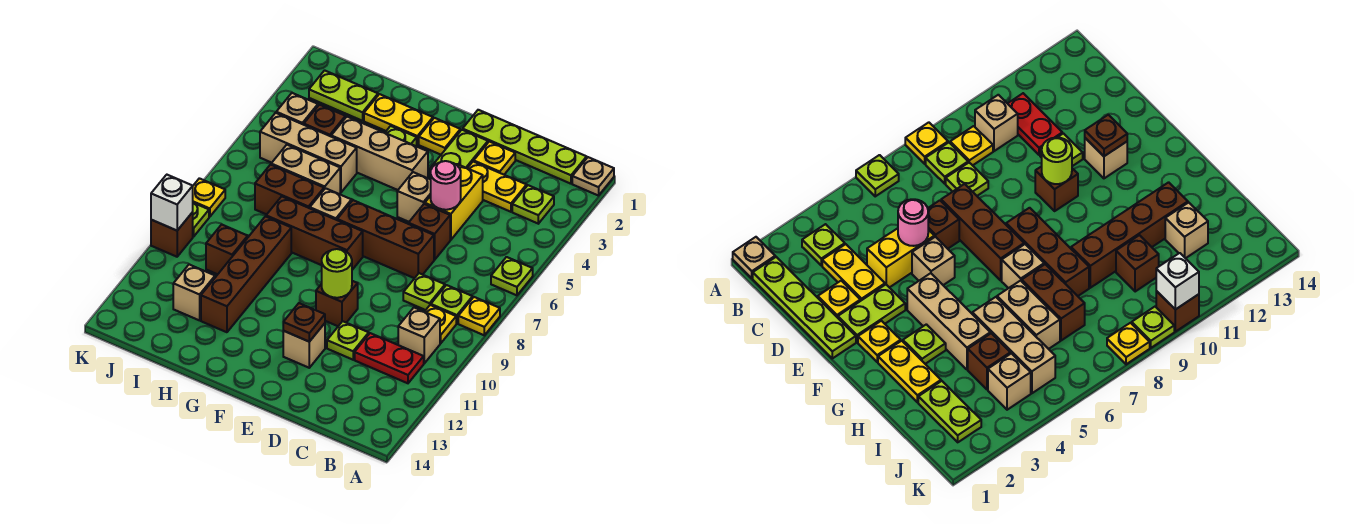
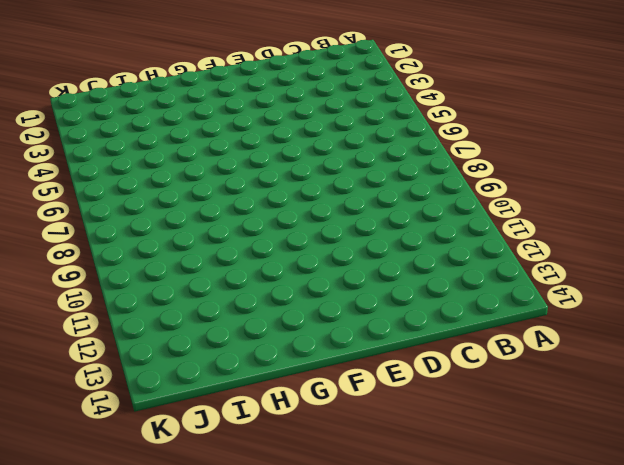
none -> tan 1x1 plate [572,157,614,196]
none -> lime 1x1 plate [491,257,533,295]
none -> yellow 1x1 plate [458,297,500,335]
none -> lime 1x4 plate [463,110,587,184]

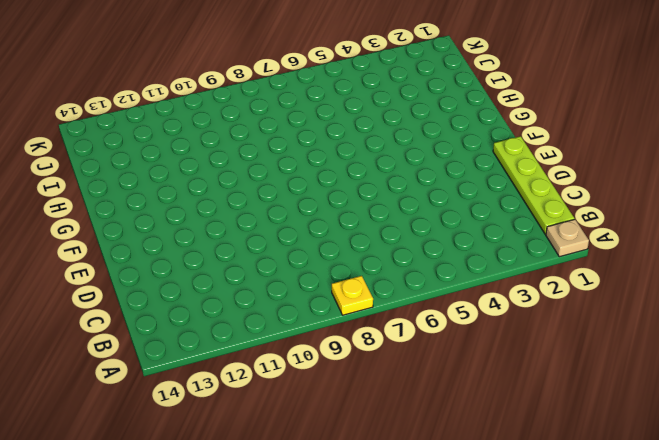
none -> lime 1x1 plate [491,257,533,295]
none -> lime 1x1 plate [512,185,554,224]
none -> lime 1x1 plate [431,285,473,323]
none -> yellow 1x1 plate [425,305,456,343]

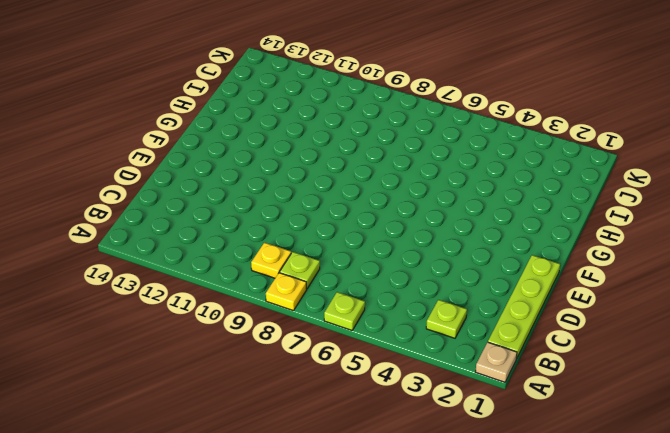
none -> tan 1x1 brick [398,308,440,363]
none -> red 1x2 plate [355,333,424,383]
none -> yellow 1x2 plate [468,161,527,212]
none -> lime 1x1 plate [403,273,445,310]

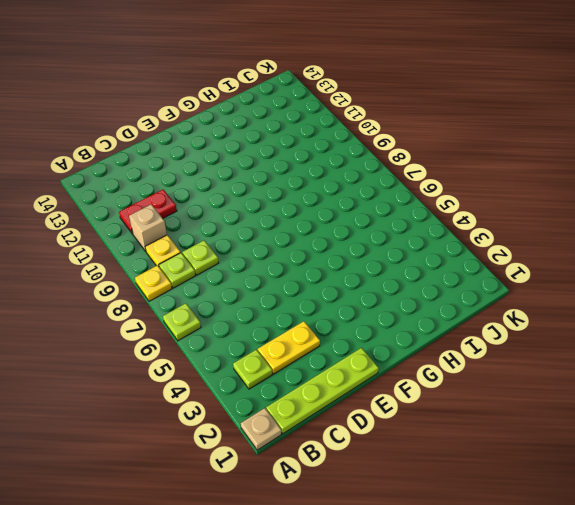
none -> yellow 1x1 plate [474,142,515,175]
none -> yellow 1x2 brick [425,164,483,240]
none -> brown 1x1 brick [409,204,450,260]
none -> brown 1x3 brick [337,200,434,278]

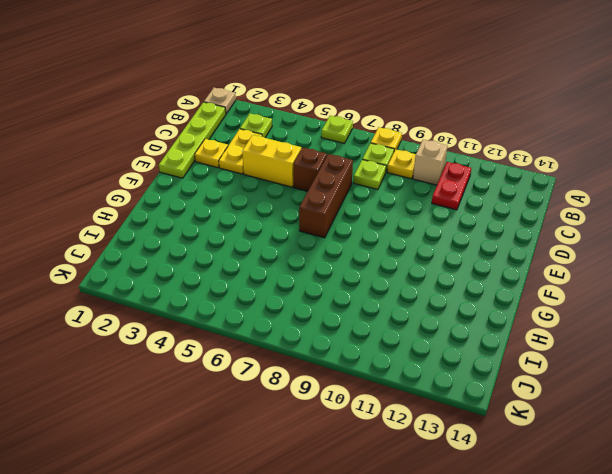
none -> lime 1x1 plate [327,321,369,360]
none -> lime 1x2 plate [430,130,488,177]
none -> tan 1x1 brick [397,172,431,222]
none -> brown 1x1 brick [316,281,358,326]

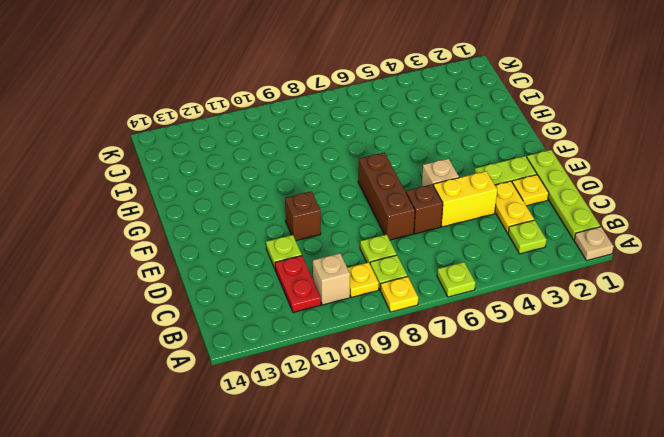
none -> tan 1x1 brick [283,323,325,368]
none -> yellow 1x1 plate [419,118,460,155]
none -> tan 1x3 brick [331,117,428,190]
none -> brown 1x3 brick [266,196,363,270]

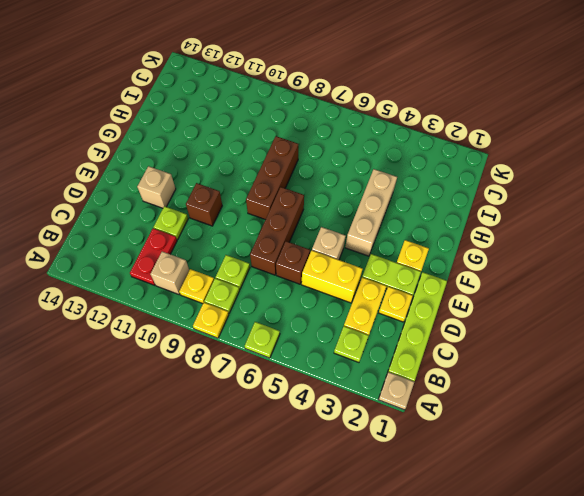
none -> yellow 1x2 plate [364,94,433,144]
none -> lime 1x1 plate [385,126,417,146]
none -> tan 1x1 brick [310,188,352,220]
none -> tan 1x3 brick [260,113,357,192]

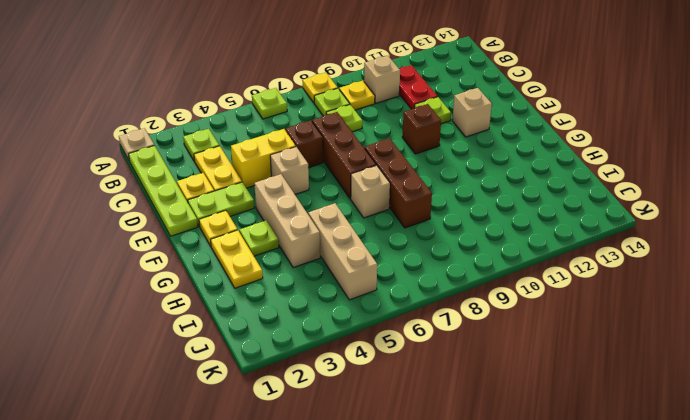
none -> tan 1x2 brick [271,145,340,194]
none -> brown 1x2 brick [255,164,324,215]
none -> brown 1x4 brick [201,216,291,332]
none -> lime 1x2 plate [309,70,378,121]

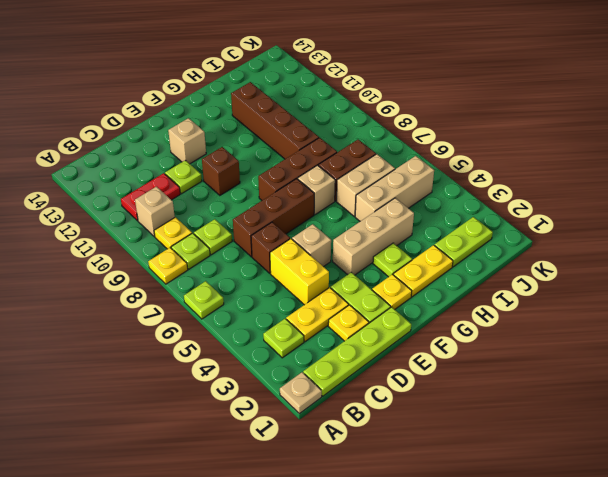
none -> brown 1x1 brick [304,105,345,136]
none -> brown 1x1 brick [206,224,248,274]
none -> tan 1x1 brick [173,265,215,320]
none -> tan 1x1 brick [276,93,318,125]

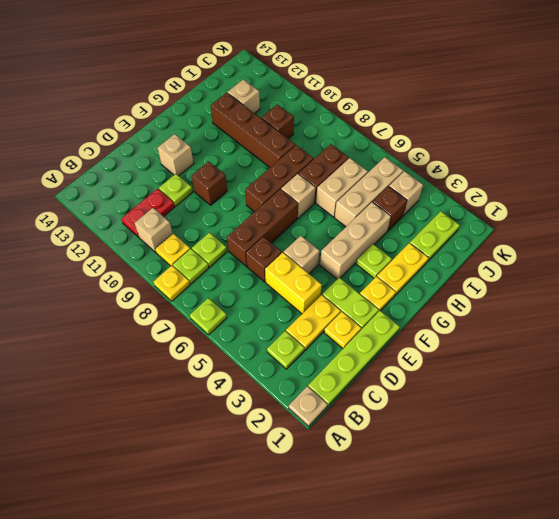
none -> yellow 1x1 plate [193,178,225,217]
none -> lime 1x1 plate [193,203,209,237]
none -> brown 1x1 brick [151,212,193,257]
none -> pink 1x1 round brick [431,161,461,210]

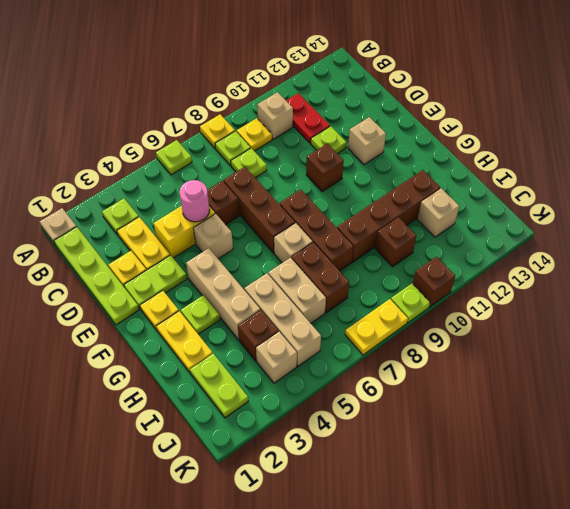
yellow 1x2 plate [345,299,408,355] -> yellow 1x1 plate [193,178,225,217]
none -> lime 1x1 round brick [322,249,352,298]
none -> brown 1x1 plate [283,303,325,342]
none -> white 1x1 brick [151,175,193,231]

